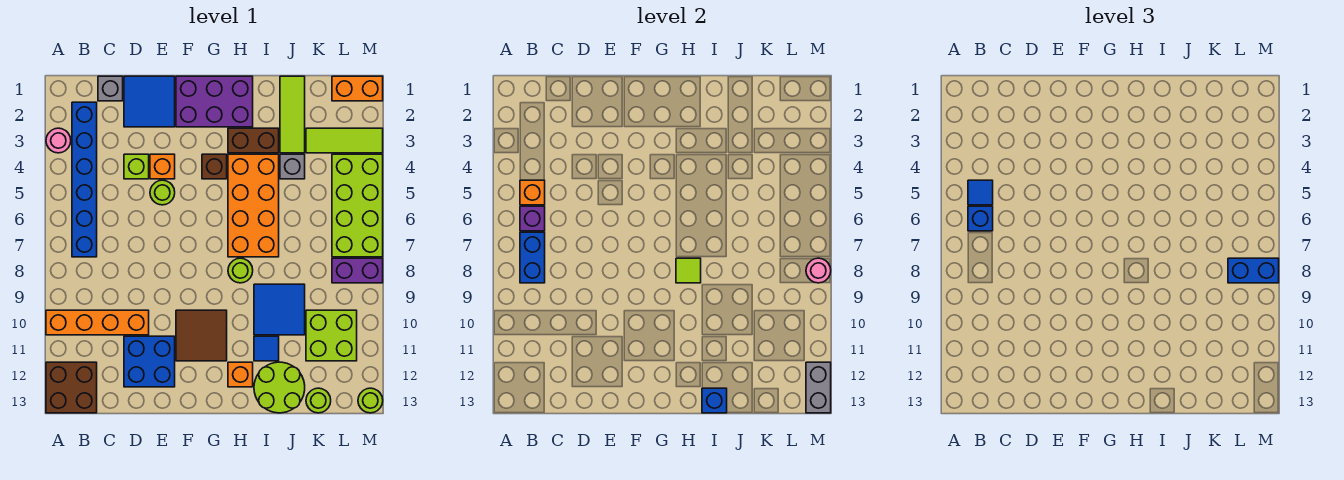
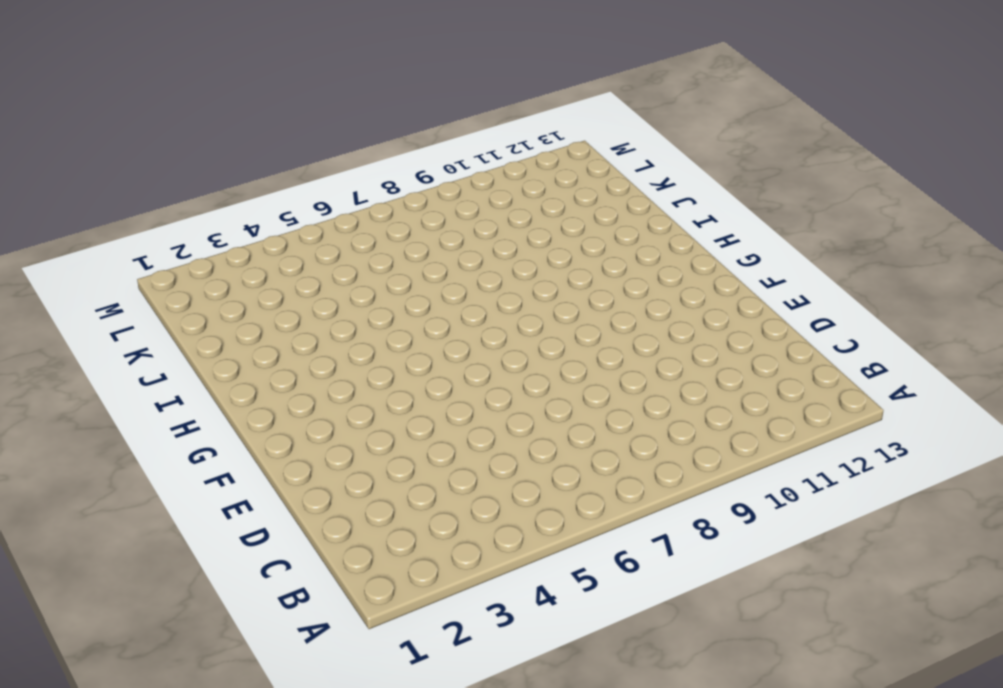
none -> pink 1x1 round brick [46,128,71,153]
none -> orange 1x4 brick [46,310,149,335]
none -> brown 2x2 brick [46,362,97,413]
none -> blue 1x6 brick [72,102,97,257]

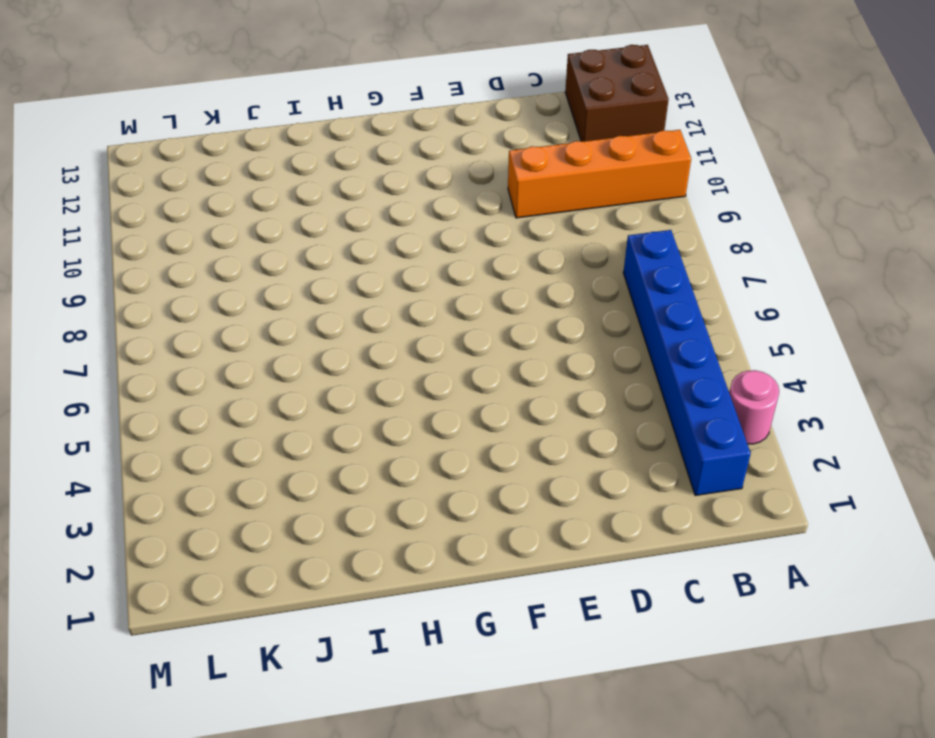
none -> grey 1x1 brick [98,76,123,101]
none -> blue 2x2 tile [124,76,175,127]
none -> lime 1x1 brick [124,154,149,179]
none -> blue 2x2 brick [124,336,175,387]

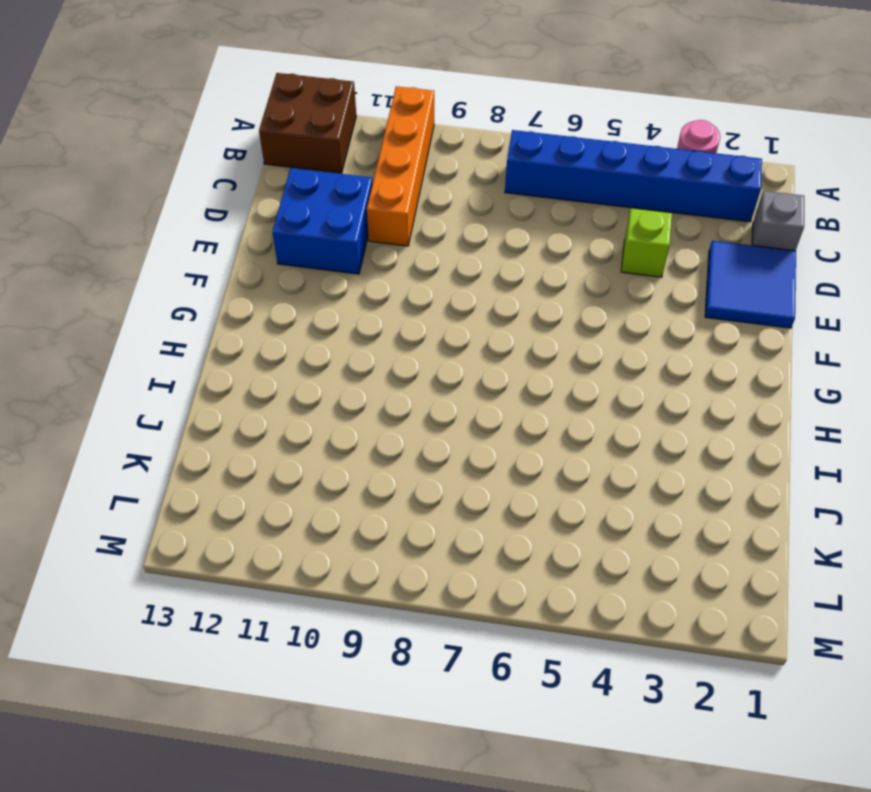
none -> orange 1x1 brick [150,154,175,179]
none -> lime 1x1 round brick [150,180,175,205]
none -> purple 2x3 brick [176,76,253,127]
none -> brown 2x2 tile [176,310,227,361]

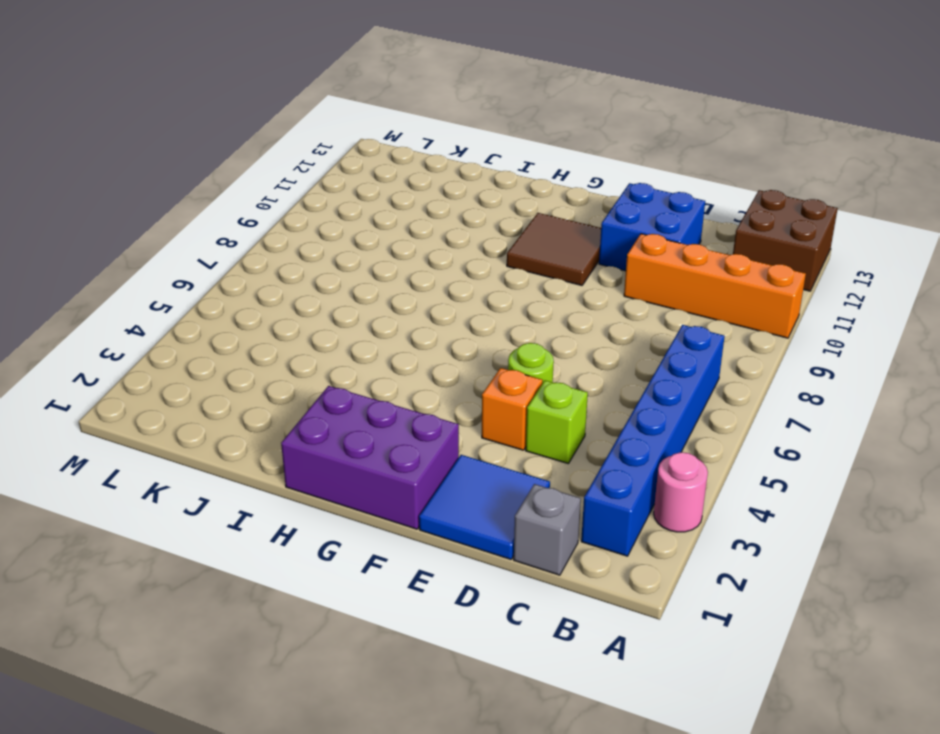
none -> brown 1x1 brick [202,154,227,179]
none -> brown 1x2 brick [228,128,279,153]
none -> orange 2x4 brick [228,154,279,257]
none -> lime 1x1 round brick [228,258,253,283]

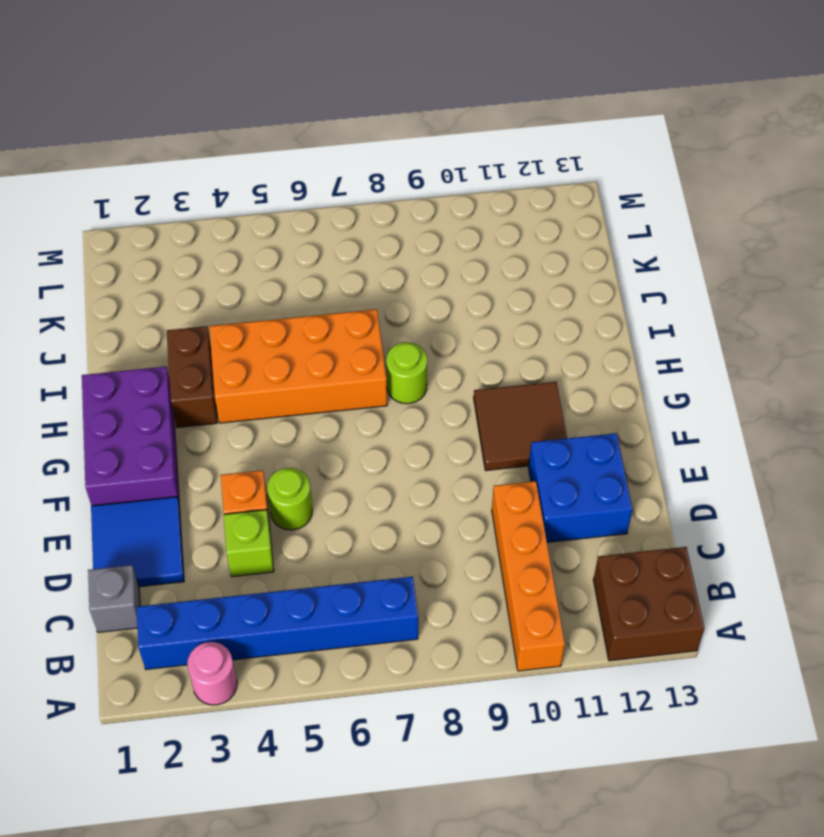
none -> brown 1x1 brick [202,154,227,179]
none -> orange 1x1 brick [228,362,253,387]
none -> blue 2x2 tile [254,284,305,335]
none -> blue 1x1 tile [254,336,279,361]

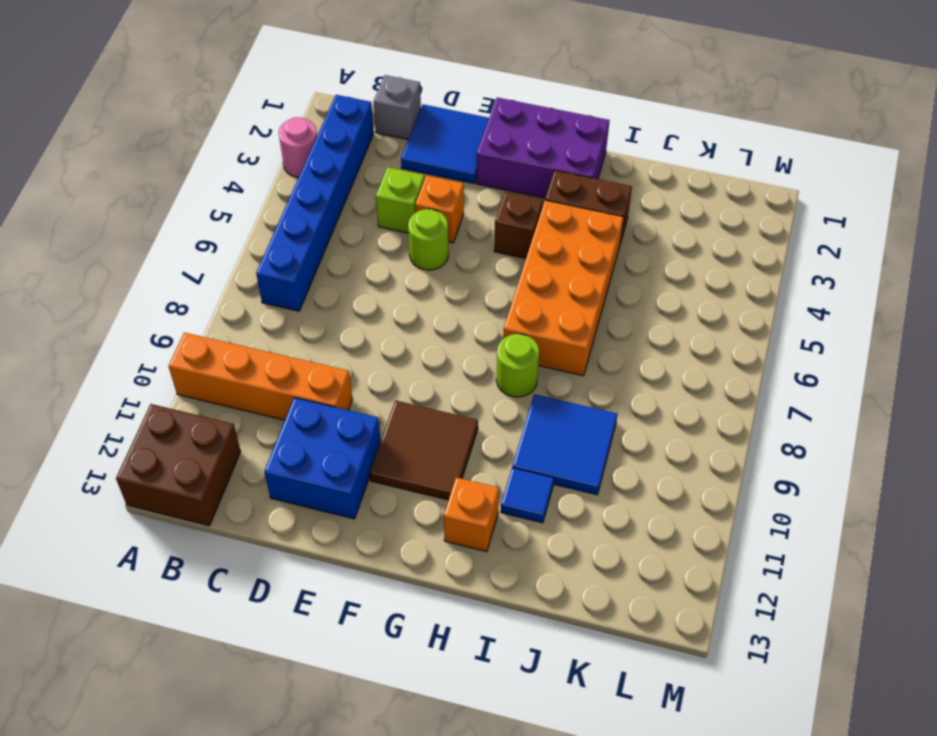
none -> lime 2x2 round brick [254,362,305,413]
none -> lime 1x3 tile [280,76,305,153]
none -> grey 1x1 brick [280,154,305,179]
none -> lime 1x3 tile [306,128,383,153]

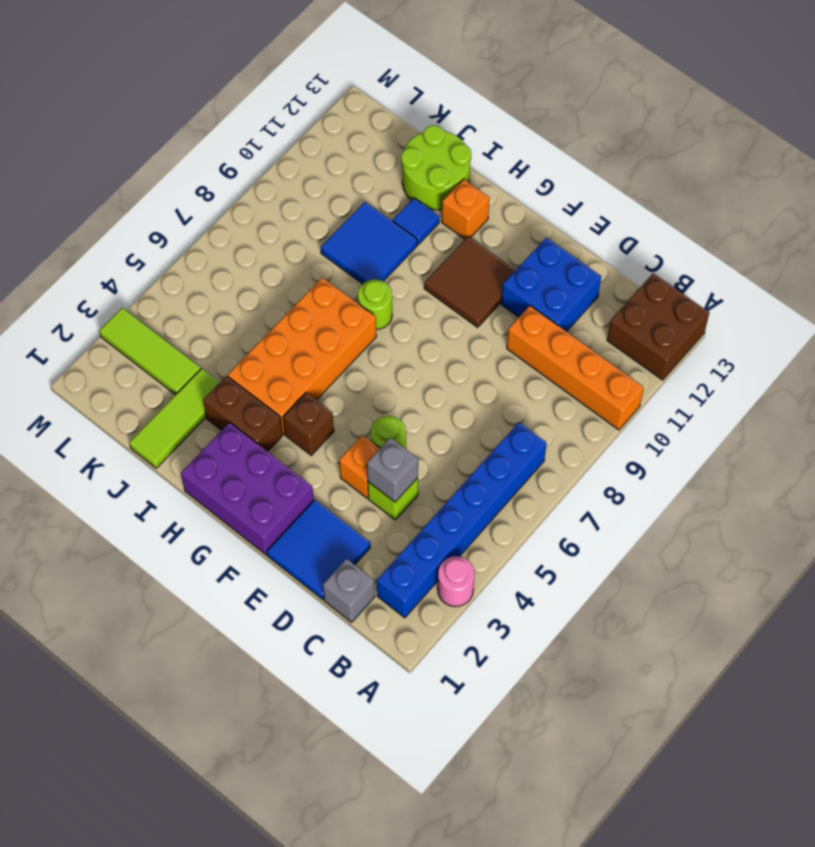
grey 1x1 brick [367,438,418,502] -> grey 1x1 brick moved to [280,154,305,179]
none -> lime 2x2 brick [306,310,357,361]
none -> lime 1x1 round brick [306,388,331,413]
none -> orange 1x2 brick [332,76,383,101]
none -> lime 2x4 brick [332,154,383,257]

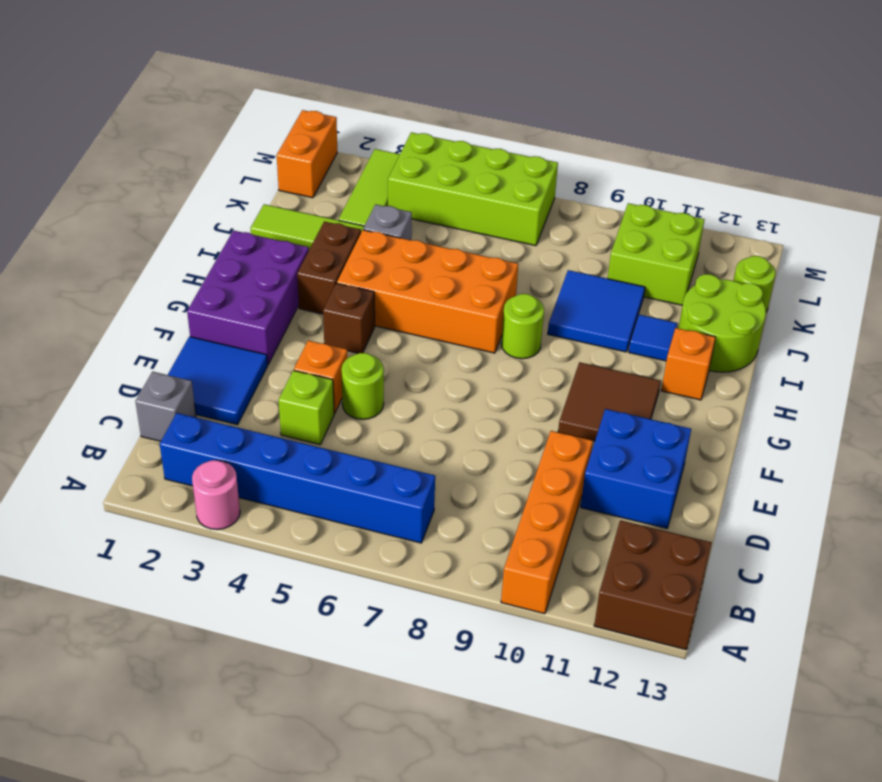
none -> purple 1x2 brick [332,258,383,283]
none -> lime 1x1 round brick [358,388,383,413]
none -> orange 1x1 brick [520,180,545,205]
none -> purple 1x1 brick [520,206,545,231]

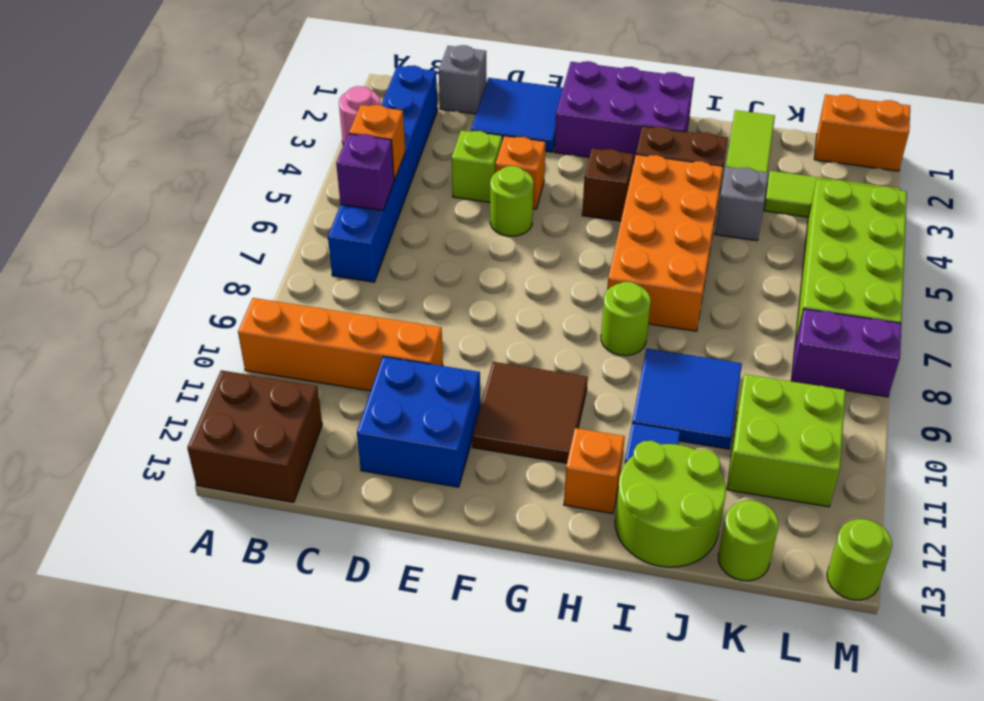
none -> blue 1x2 brick [520,232,545,283]
none -> lime 1x1 tile [676,258,701,283]
none -> blue 1x1 brick [702,388,727,413]
none -> pink 1x1 round brick [806,258,831,283]

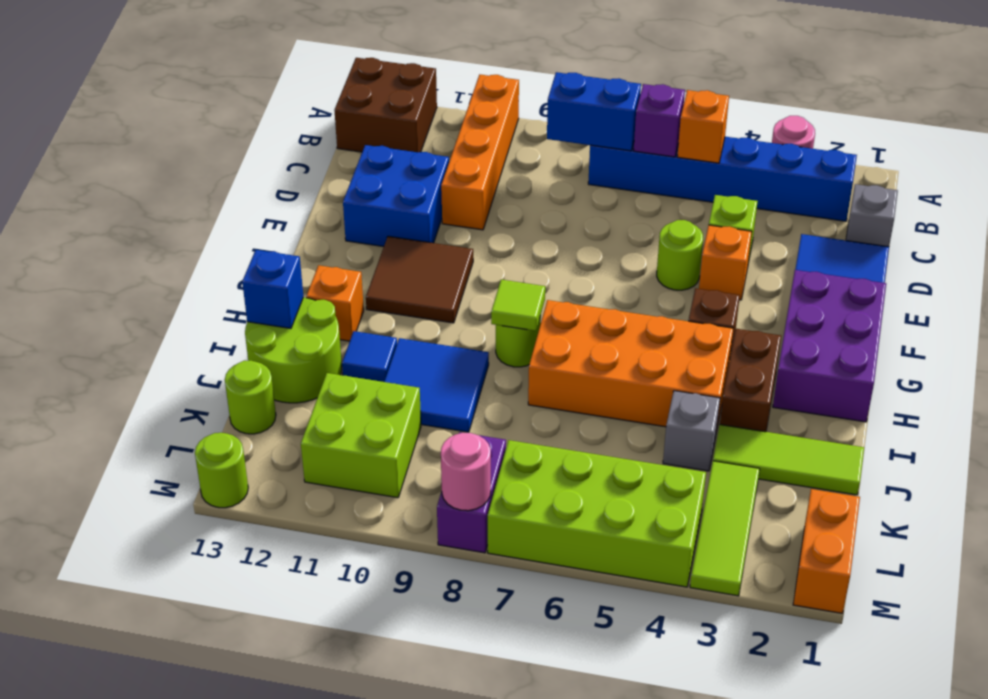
none -> grey 1x2 brick [806,362,831,413]
none -> blue 1x1 tile [968,180,993,205]
none -> blue 1x1 brick [968,206,993,231]
none -> blue 1x2 brick [1228,258,1279,283]

